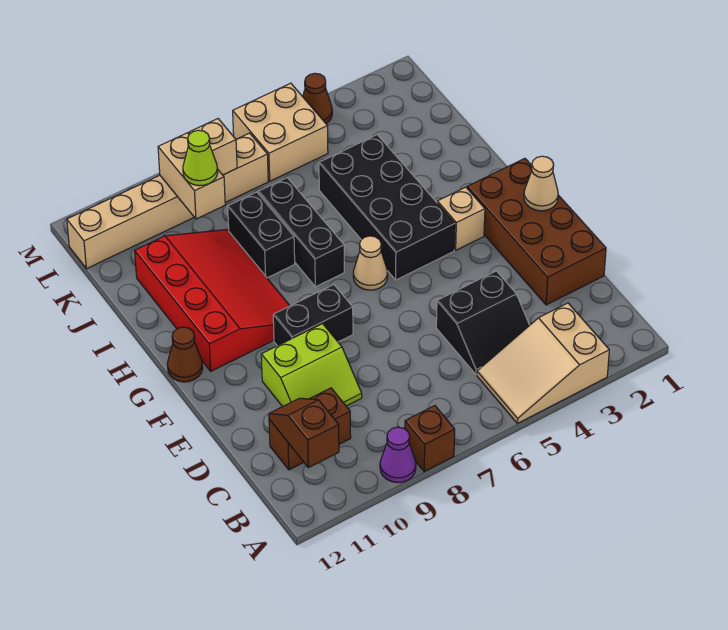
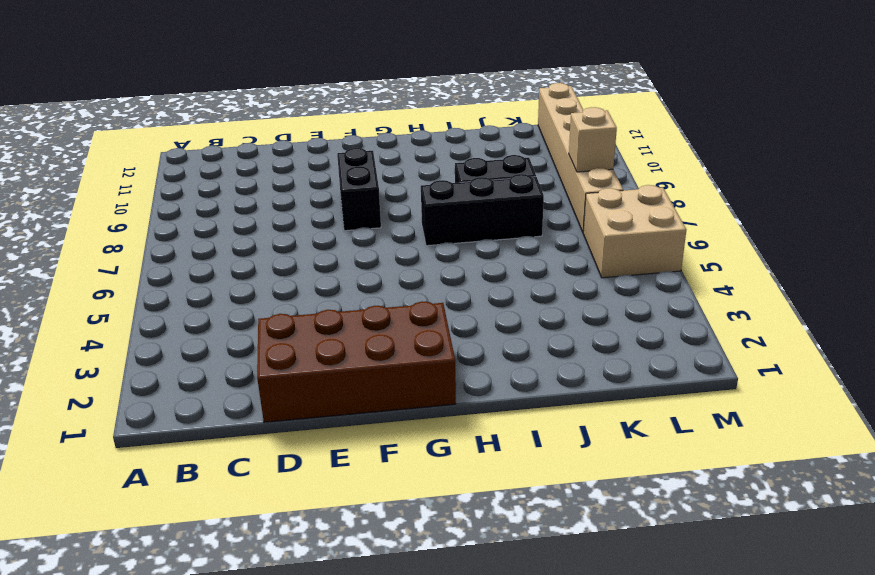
none -> tan 2x3 slope [477,303,609,423]
none -> brown 1x1 brick [405,406,455,471]
none -> purple 1x1 cone [380,427,416,483]

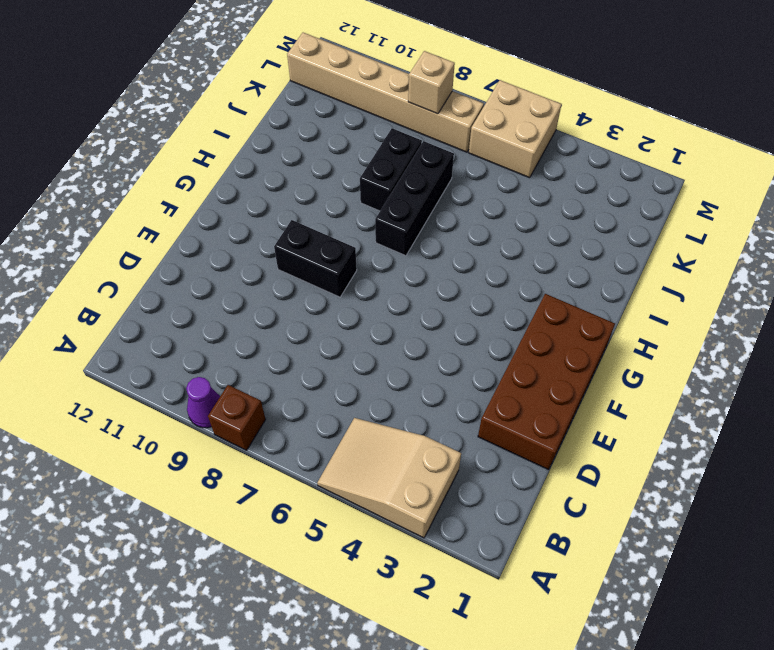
none -> black 2x2 slope [436,271,530,375]
none -> brown 1x2 brick [269,388,351,470]
none -> lime 2x2 slope [261,324,362,407]

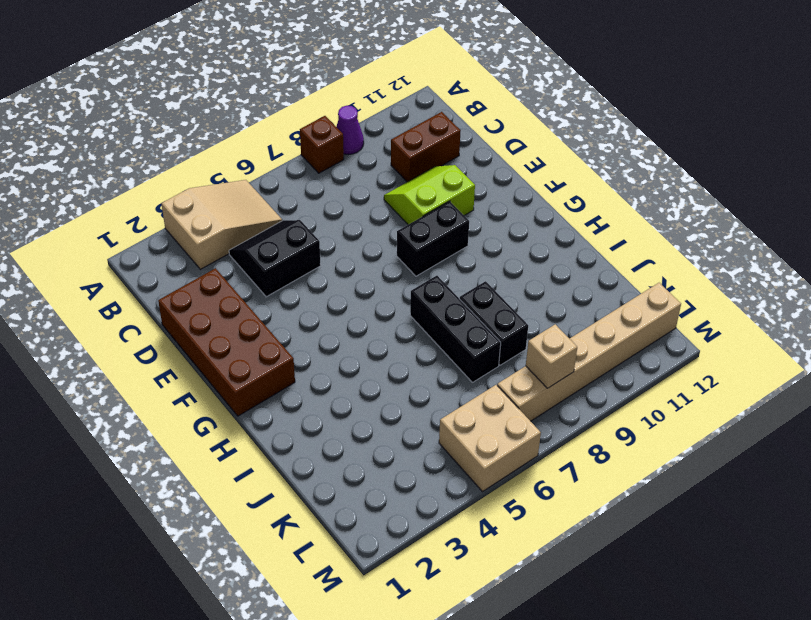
none -> tan 1x1 brick [437,187,485,250]
none -> black 2x4 brick [319,135,455,280]
none -> tan 1x1 cone [353,236,388,290]

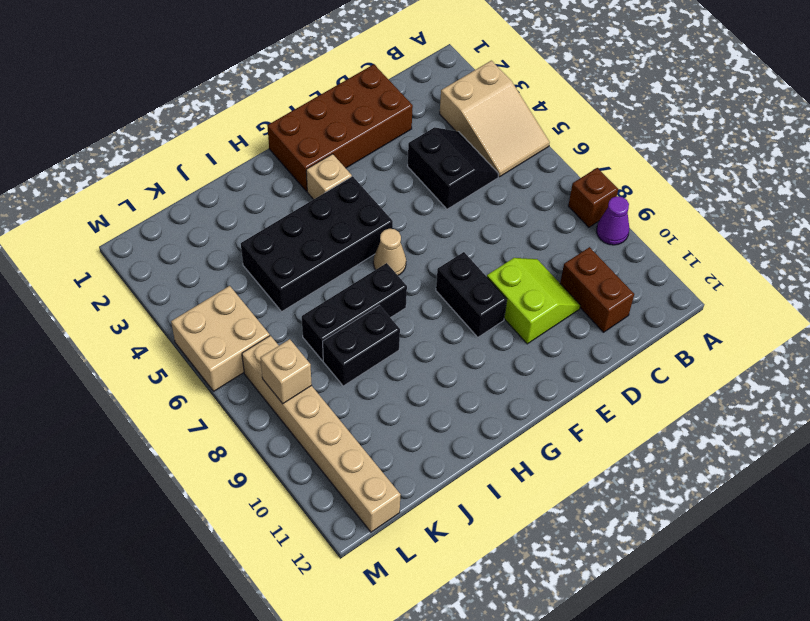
none -> red 3x4 slope [135,230,290,371]
none -> brown 1x1 cone [167,327,203,382]
none -> brown 1x1 cone [303,73,332,123]

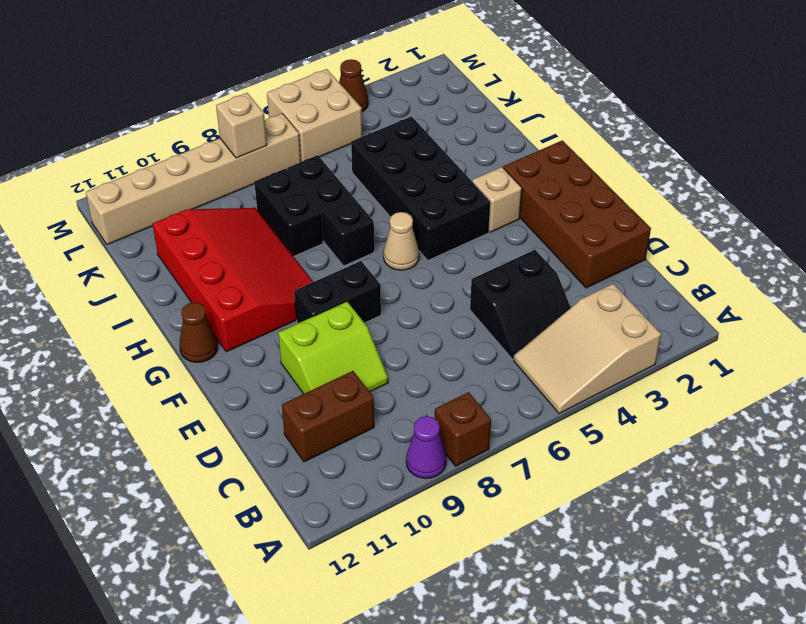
none -> brown 1x2 slope [269,398,339,468]
none -> tan 1x1 cone [524,156,558,211]
none -> tan 1x2 brick [158,133,225,219]

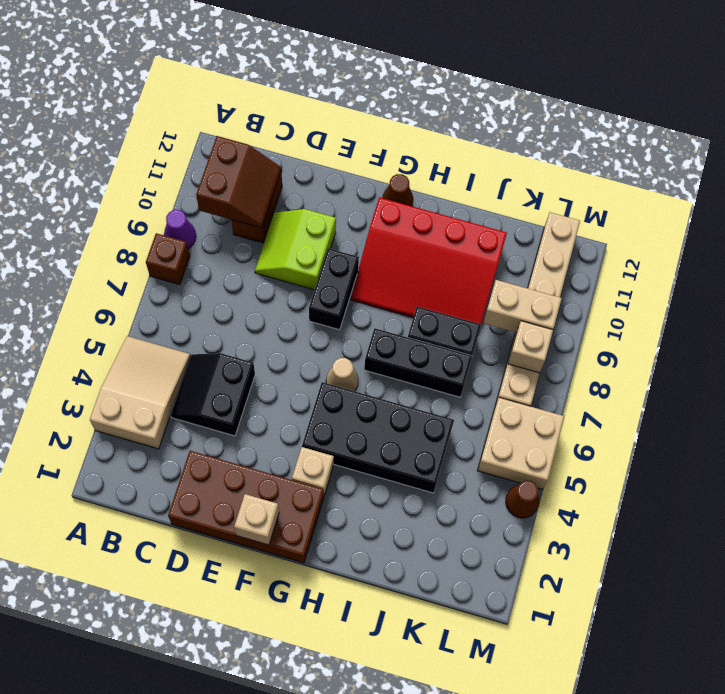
brown 2x2 slope [196,136,281,228] -> brown 1x2 slope [269,398,339,468]
tan 1x1 brick [234,494,279,545] -> tan 1x1 cone [524,156,558,211]
none -> lime 1x1 cone [183,130,218,186]

